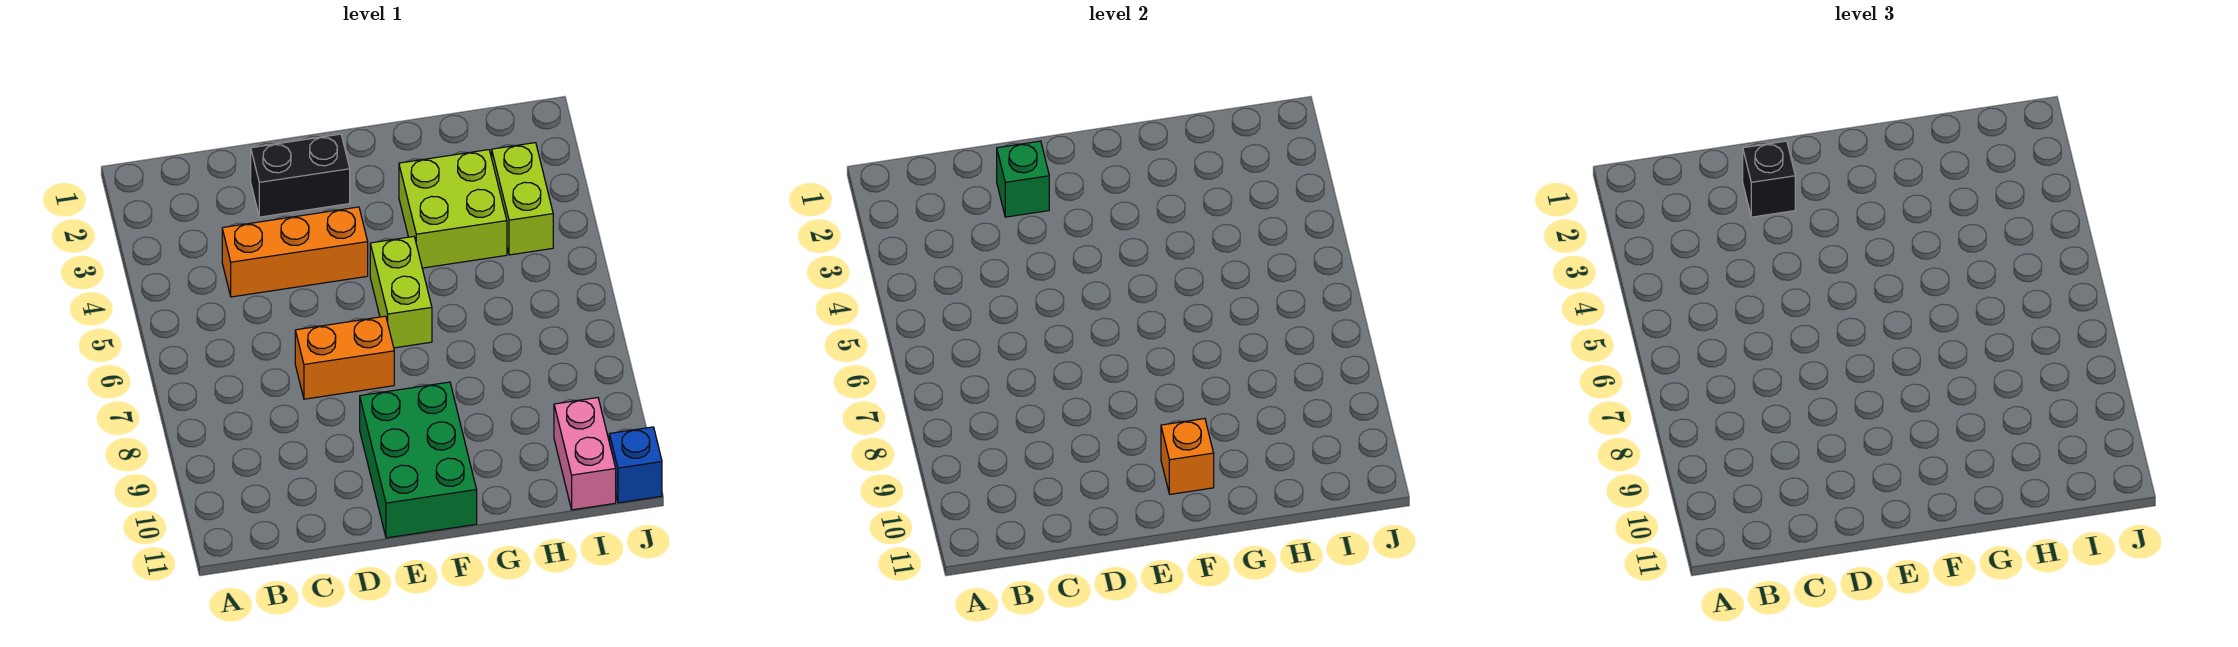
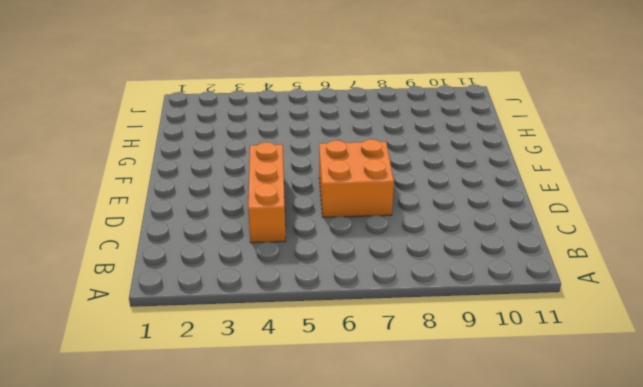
orange 2x2 brick [319,139,394,217] -> orange 1x2 brick [295,316,394,399]
none -> black 1x2 brick [251,134,350,217]
none -> green 2x3 brick [360,382,477,538]
none -> lime 1x2 brick [370,236,432,348]

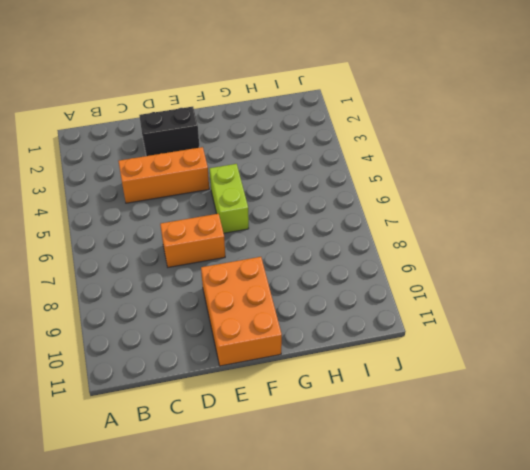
orange 2x3 brick [201,257,282,366] -> green 2x3 brick [360,382,477,538]
none -> lime 2x2 brick [399,150,507,268]
none -> lime 1x2 brick [492,143,553,255]
none -> pink 1x2 brick [554,398,616,510]

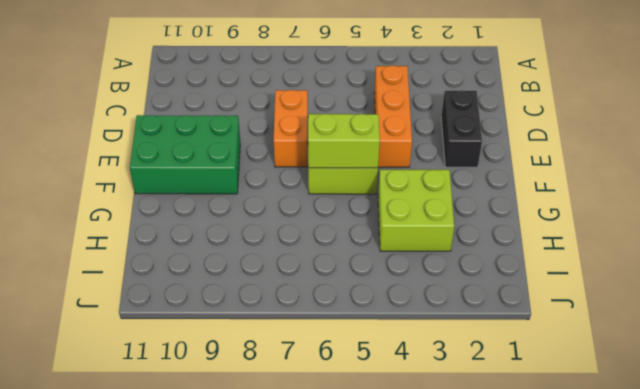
lime 1x2 brick [308,114,380,168] -> lime 1x2 brick moved to [492,143,553,255]
none -> pink 1x2 brick [554,398,616,510]
none -> blue 1x1 brick [609,427,662,503]
none -> green 1x1 brick [997,141,1049,217]

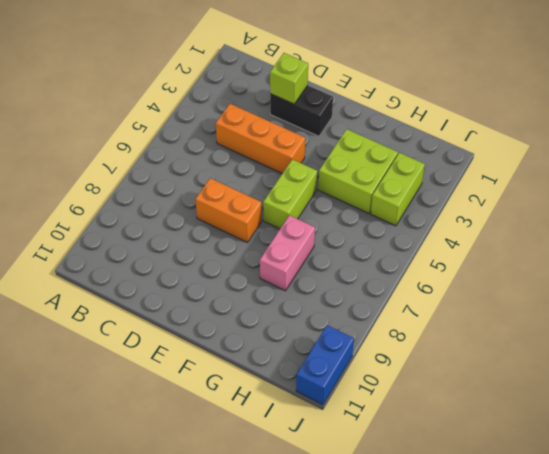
lime 1x1 brick [270,53,308,104] -> green 1x1 brick [997,141,1049,217]
pink 1x2 brick [260,215,315,291] -> pink 1x2 brick moved to [554,398,616,510]
blue 1x2 brick [296,325,354,405] -> blue 1x1 brick [609,427,662,503]
none -> green 2x3 brick [360,382,477,538]
none -> orange 1x1 brick [1161,419,1214,494]
none -> black 1x1 brick [1743,141,1795,217]

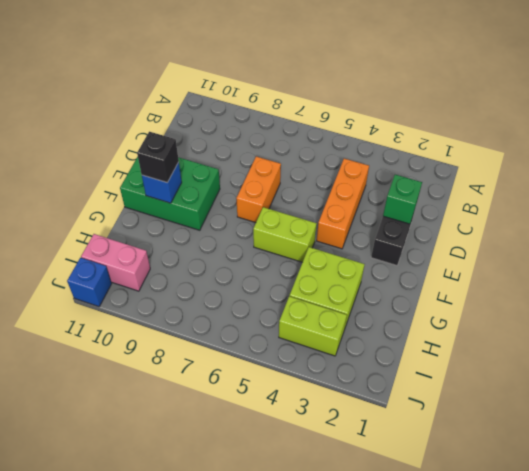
blue 1x1 brick [142,162,182,203] -> orange 1x1 brick [1161,419,1214,494]
black 1x1 brick [137,132,179,183] -> black 1x1 brick moved to [1743,141,1795,217]

